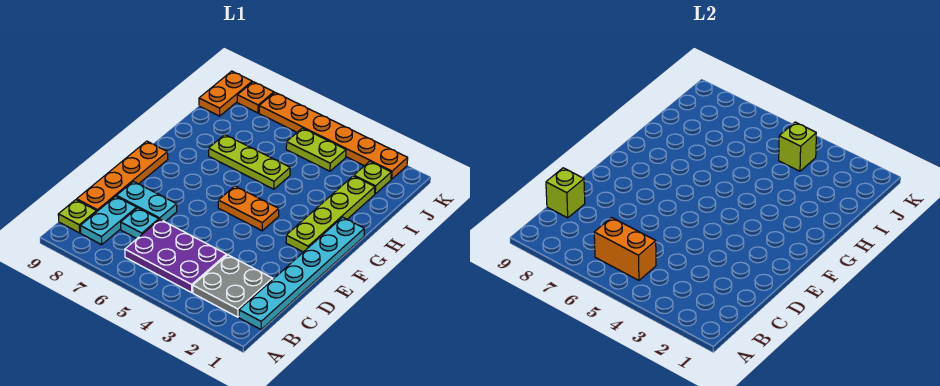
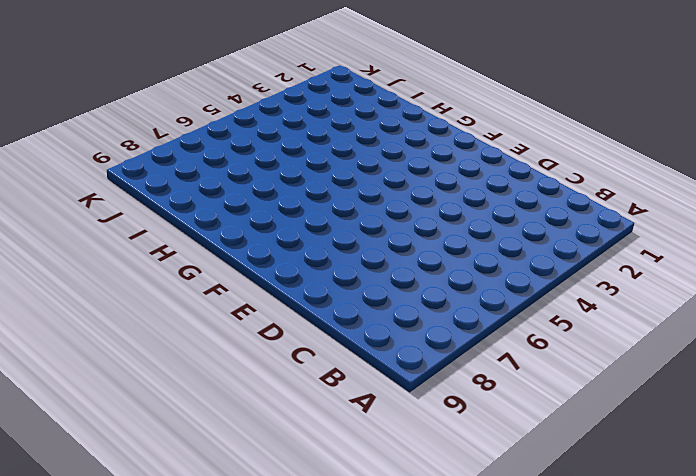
none -> cyan 1x6 plate [239,217,364,329]
none -> grey 2x2 plate [193,255,273,317]
none -> purple 2x3 plate [125,220,227,293]

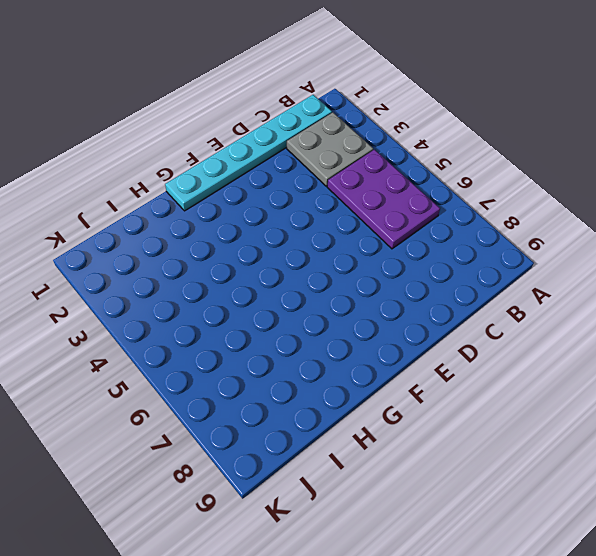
none -> cyan 1x2 plate [80,196,137,245]
none -> lime 1x1 plate [58,200,97,233]
none -> cyan 1x1 plate [121,208,159,238]

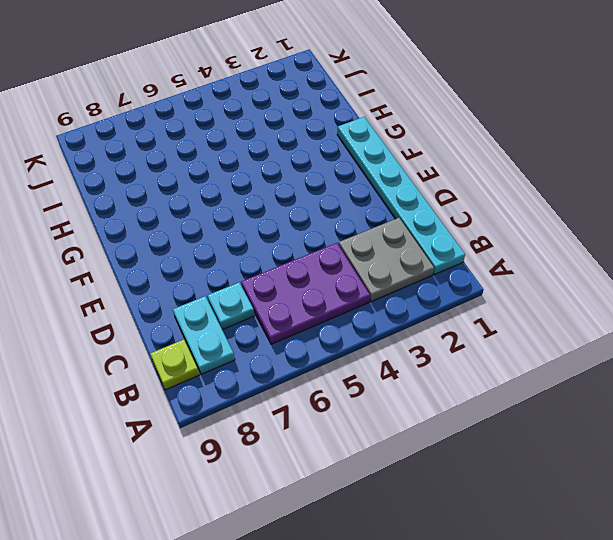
none -> orange 1x4 plate [77,141,168,211]
none -> cyan 1x2 plate [117,182,177,222]
none -> lime 1x4 plate [286,176,375,252]

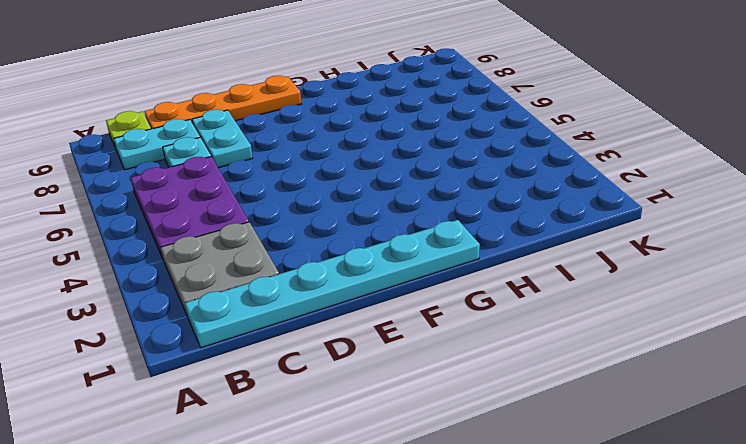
none -> lime 1x4 plate [286,176,375,252]
none -> orange 1x2 plate [218,186,279,231]
none -> lime 1x3 plate [209,135,290,189]

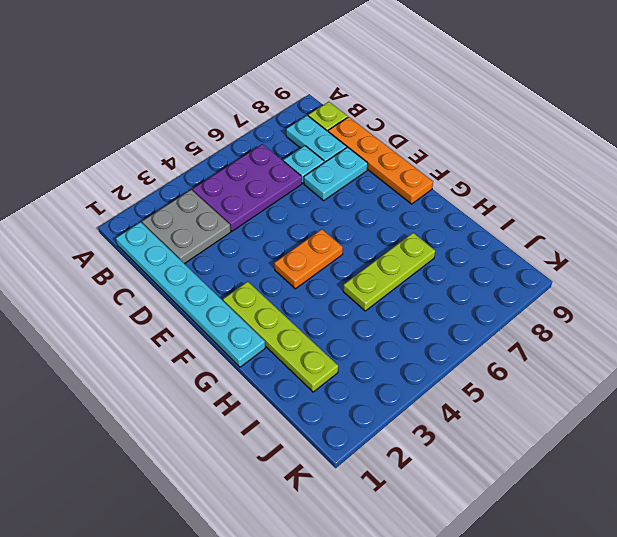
none -> lime 1x1 plate [354,161,391,194]
none -> lime 1x2 plate [286,128,346,171]
none -> orange 1x2 plate [199,71,252,116]

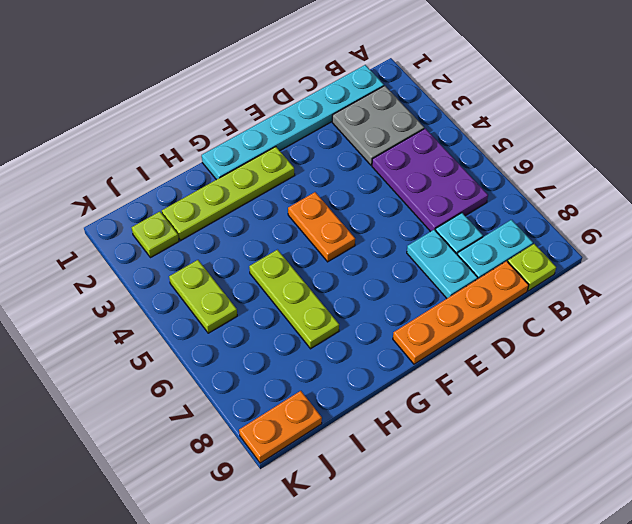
none -> orange 1x6 plate [259,93,408,179]
none -> orange 1x1 plate [237,82,274,113]
none -> orange 1x2 brick [594,218,656,280]

